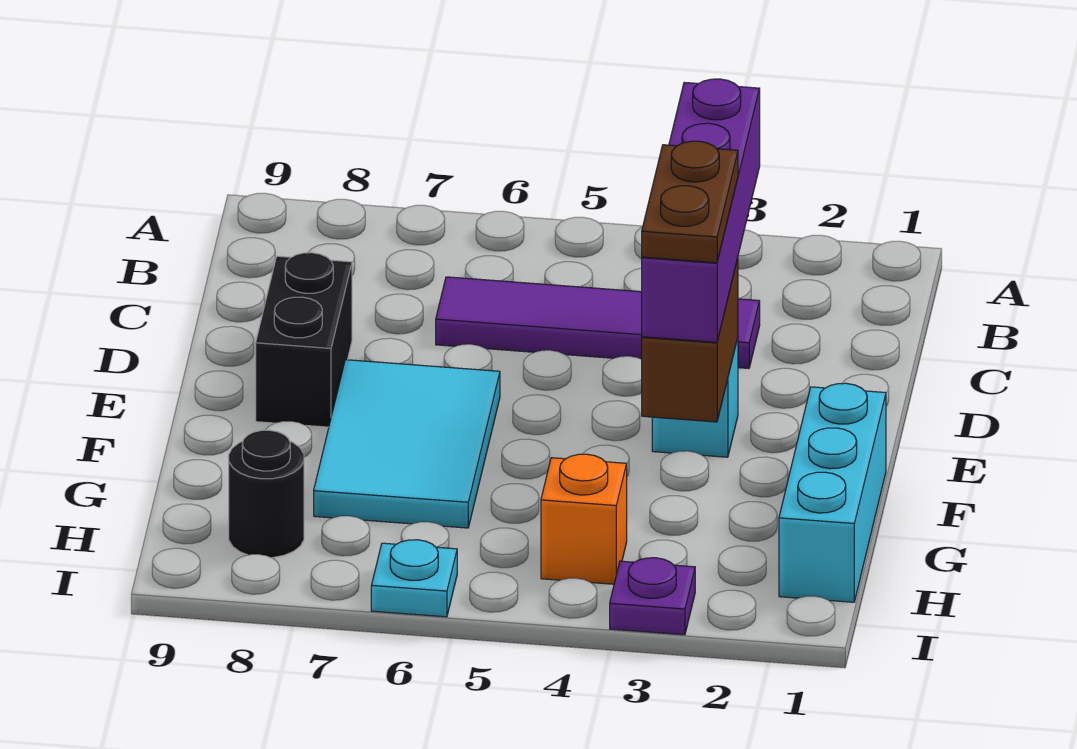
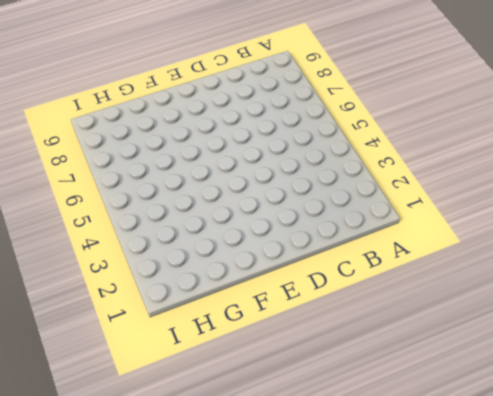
none -> purple 1x4 tile [436,277,760,368]
none -> black 1x2 brick [256,253,352,427]
none -> cyan 1x1 brick [652,338,738,457]

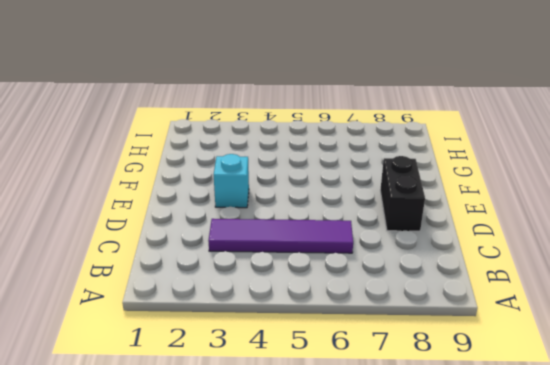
none -> cyan 2x3 tile [314,360,500,528]
none -> cyan 1x3 brick [779,383,886,602]
none -> orange 1x1 brick [541,454,627,584]

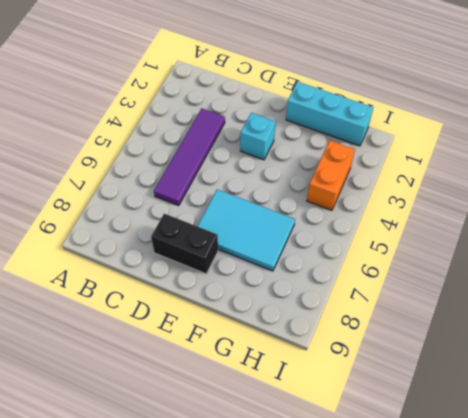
orange 1x2 brick [307,141,355,210] -> orange 1x1 brick [541,454,627,584]
none -> black 1x1 round brick [229,430,304,558]
none -> purple 1x1 plate [610,558,695,635]
none -> cyan 1x1 plate [371,540,457,617]

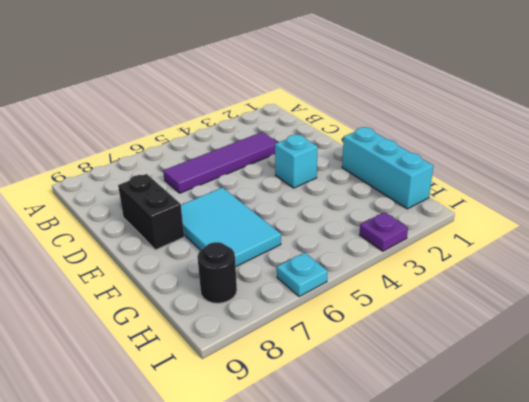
none -> orange 1x1 brick [541,454,627,584]
none -> brown 1x2 brick [642,259,738,422]
none -> purple 1x4 brick [642,79,760,342]

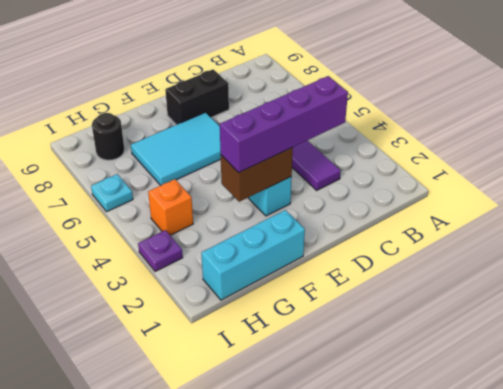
none -> brown 1x2 plate [642,141,738,263]

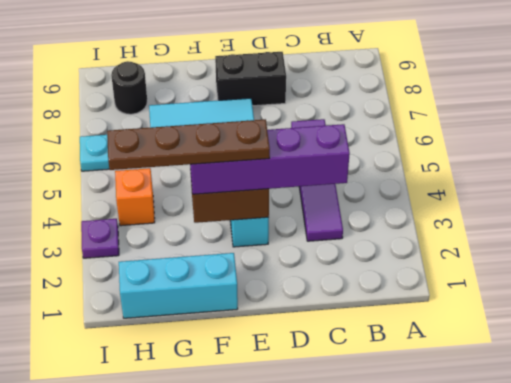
brown 1x4 plate [107,119,270,170] -> brown 1x2 plate [642,141,738,263]

